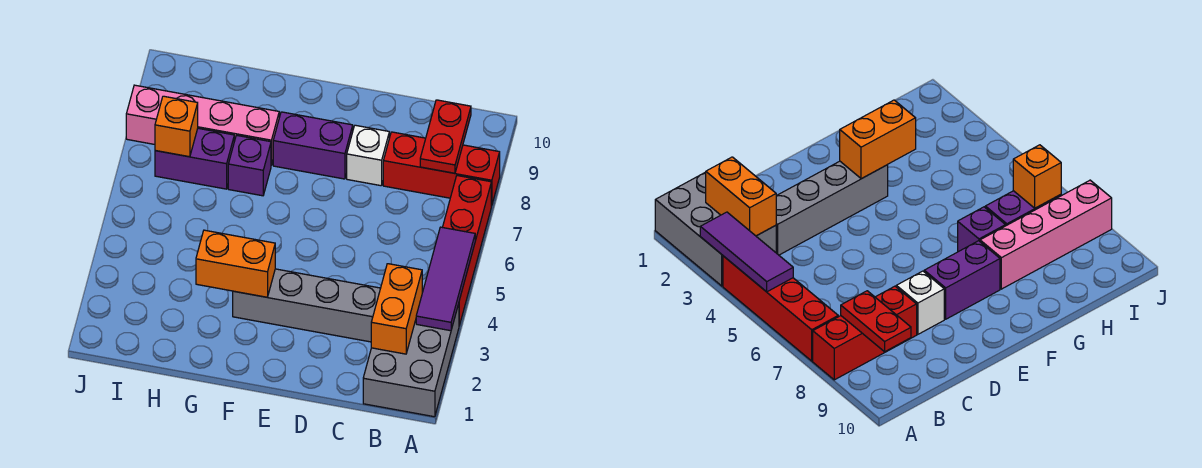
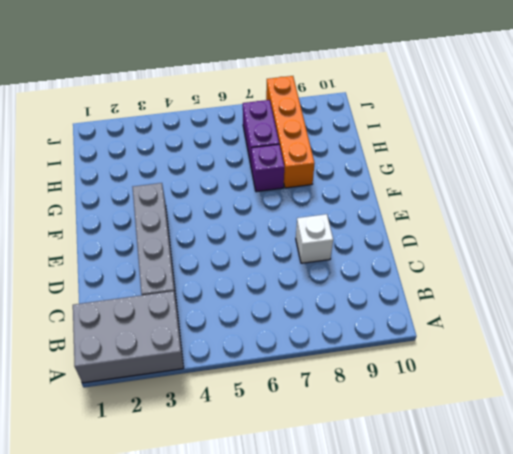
orange 1x4 brick [266,76,315,188] -> pink 1x4 brick [126,85,279,165]
none -> red 1x4 brick [443,176,491,325]
none -> red 1x3 brick [383,132,500,206]
none -> purple 1x2 brick [273,112,353,179]

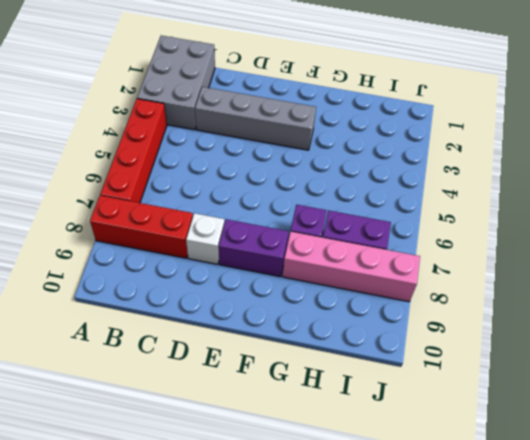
none -> purple 1x3 tile [416,227,475,331]
none -> orange 1x2 brick [371,264,422,354]
none -> red 1x2 plate [420,100,471,173]

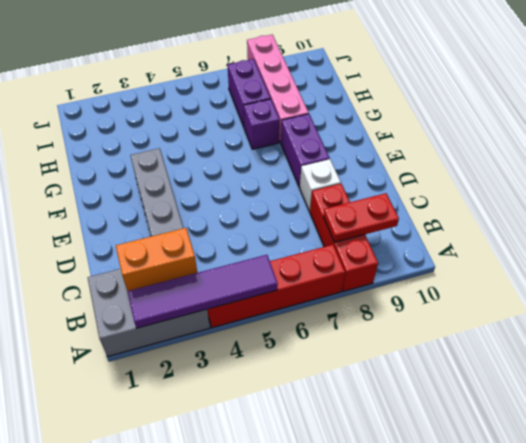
purple 1x4 tile [127,255,278,328] -> purple 1x3 tile [416,227,475,331]
none -> orange 1x2 brick [196,230,275,297]
none -> orange 1x1 brick [155,96,198,157]

